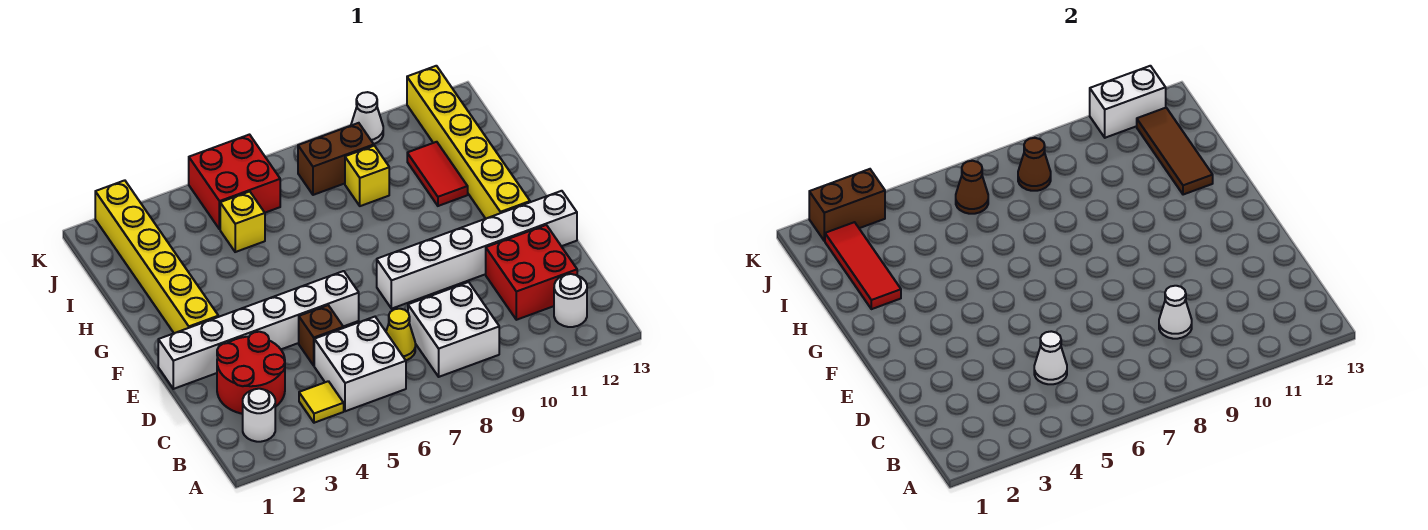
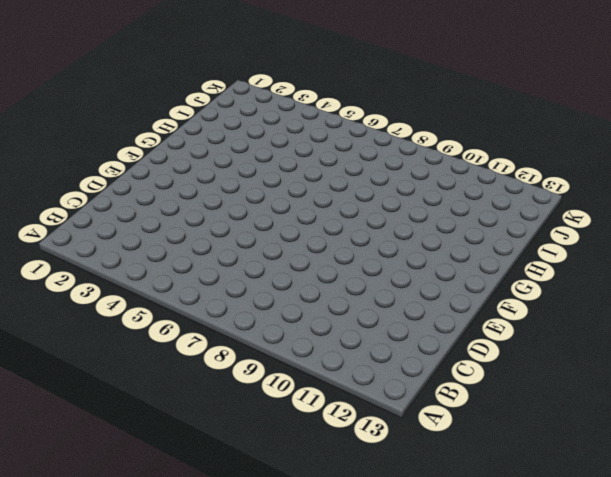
none -> white 1x1 round brick [243,389,275,442]
none -> yellow 1x1 tile [299,381,344,423]
none -> white 2x2 brick [314,317,406,411]

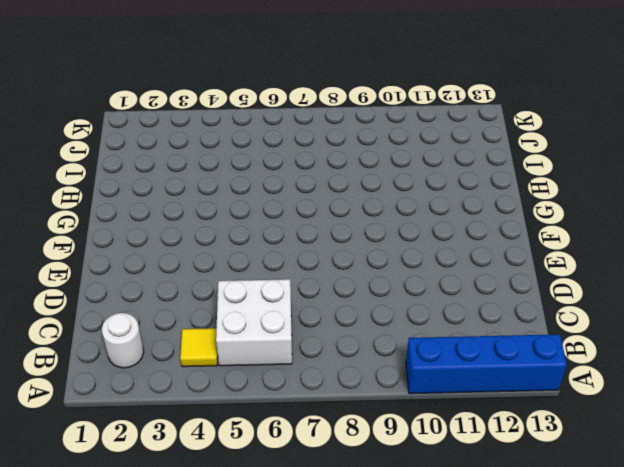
blue 1x4 brick [406,334,567,394] -> none
none -> white 2x2 brick [408,282,499,377]
none -> white 1x1 round brick [554,274,587,327]
none -> red 2x2 round brick [217,332,285,414]

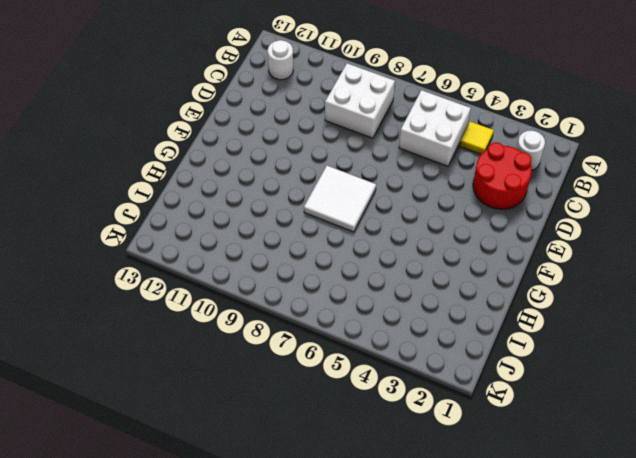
white 2x2 tile [304,166,376,232] -> none
none -> yellow 1x1 cone [386,309,415,360]
none -> red 2x2 brick [486,225,577,320]
none -> brown 1x1 brick [299,305,343,366]

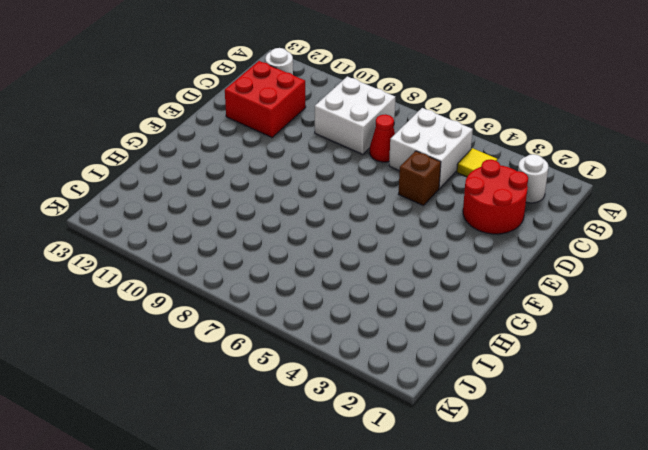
red 1x1 cone [370,114,395,162] -> yellow 1x1 cone [386,309,415,360]
none -> white 1x6 brick [158,271,359,389]
none -> white 1x6 brick [377,191,577,309]
none -> yellow 1x6 brick [95,180,218,333]

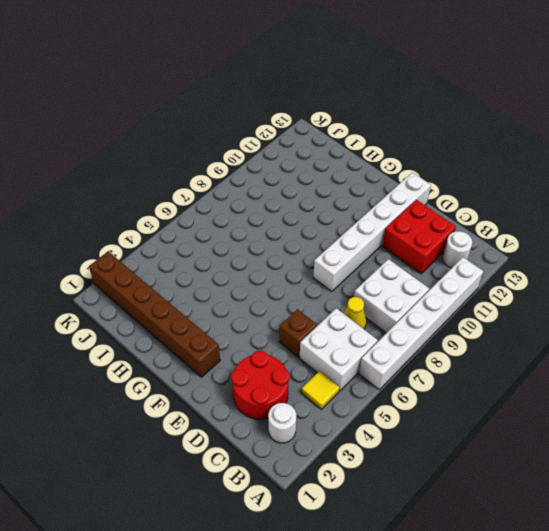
white 1x6 brick [359,257,483,390] -> white 1x6 brick moved to [158,271,359,389]
brown 1x6 brick [89,251,220,377] -> yellow 1x6 brick [95,180,218,333]
none -> yellow 1x6 brick [407,66,530,219]
none -> red 1x2 tile [407,142,468,206]
none -> yellow 1x1 brick [220,191,265,252]

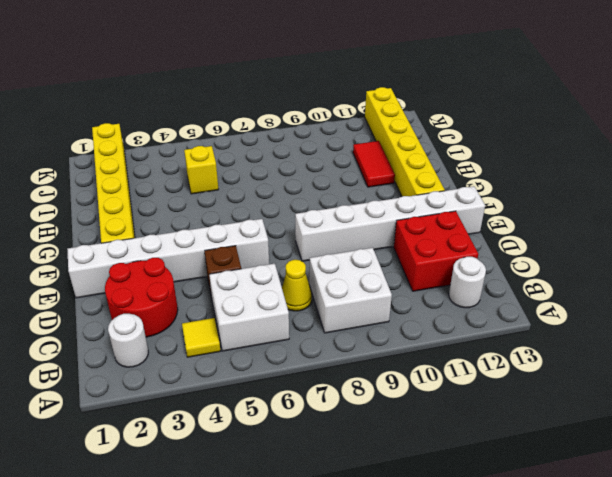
none -> yellow 1x1 brick [345,146,389,206]
none -> red 2x2 brick [189,135,280,229]
none -> brown 1x2 brick [298,123,374,195]

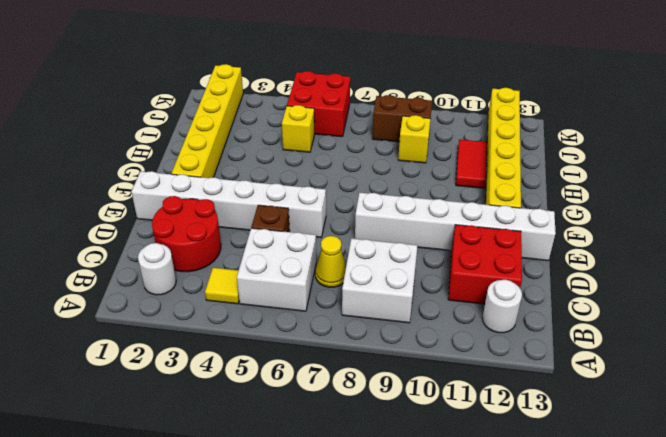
none -> white 1x1 cone [351,92,383,144]
none -> white 1x1 cone [1034,331,1067,384]
none -> white 1x1 cone [1159,286,1192,339]

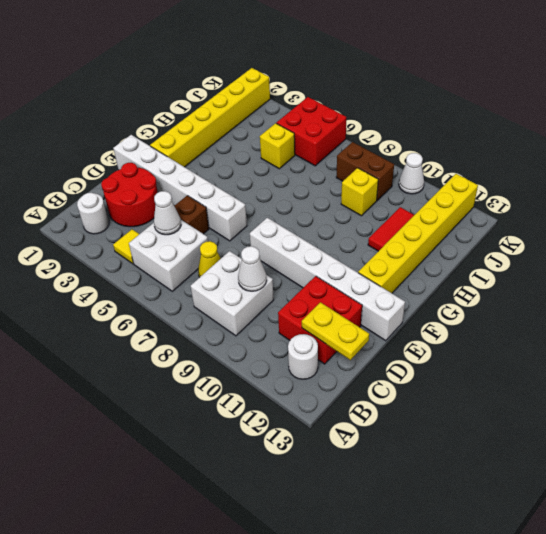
yellow 1x2 plate [302,302,369,360] -> none
none -> red 1x3 tile [825,222,901,309]
none -> brown 1x3 tile [1137,108,1213,195]
none -> brown 1x1 cone [956,161,988,214]

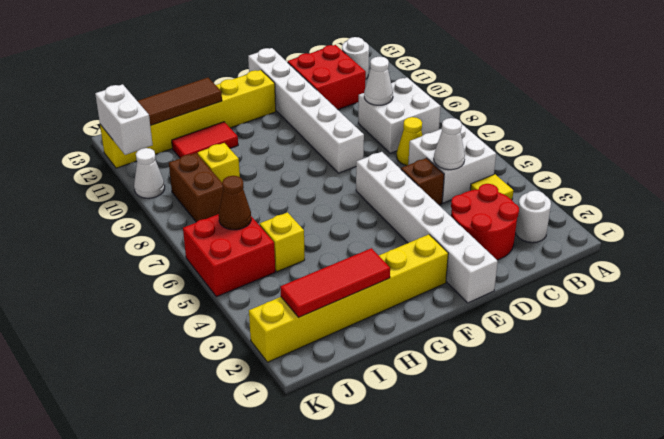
none -> brown 1x1 cone [1018,138,1051,191]
none -> brown 1x2 brick [809,169,885,241]

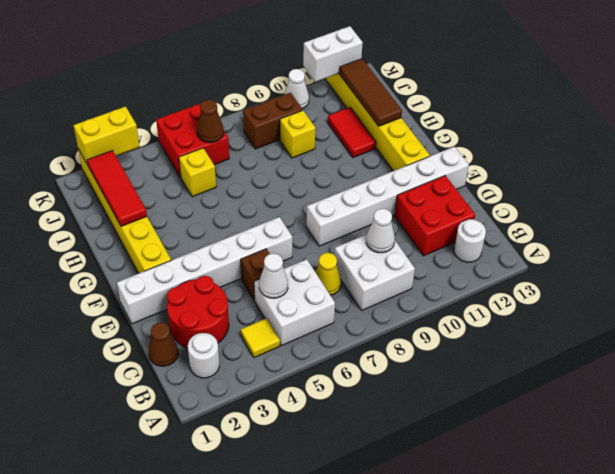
brown 1x1 cone [148,322,178,366] -> brown 1x1 cone moved to [1018,138,1051,191]
yellow 1x2 brick [73,107,140,165] -> brown 1x2 brick [809,169,885,241]

